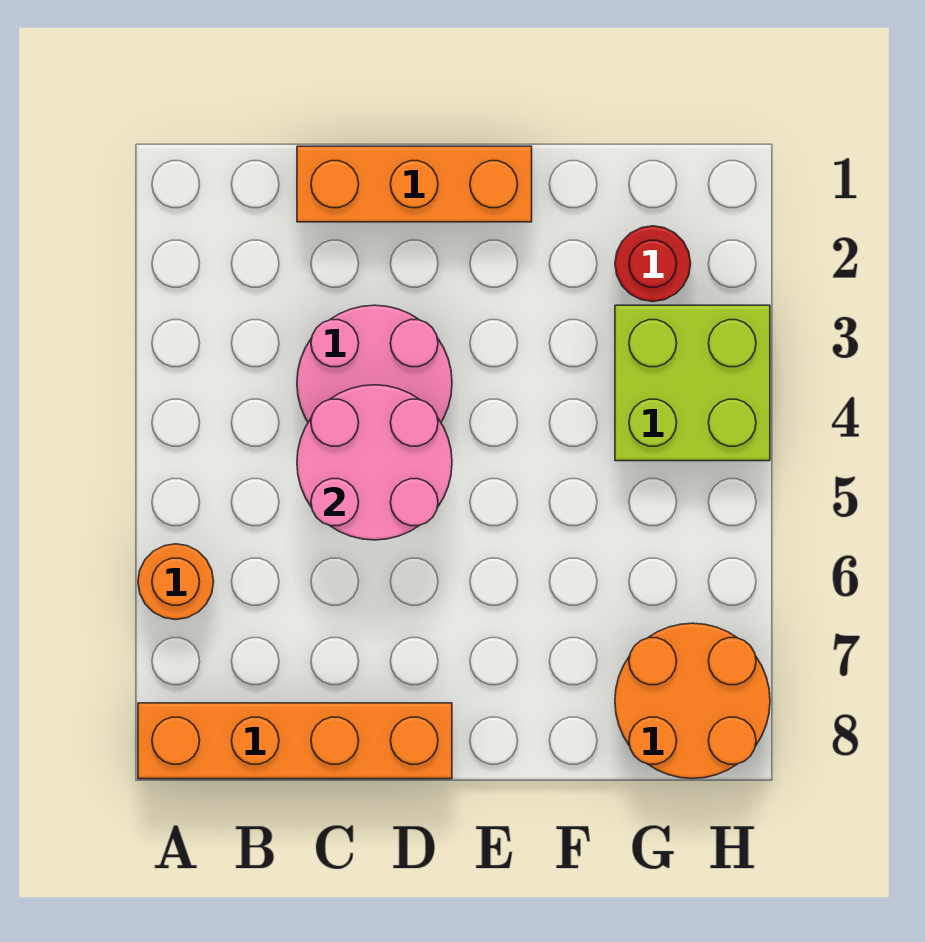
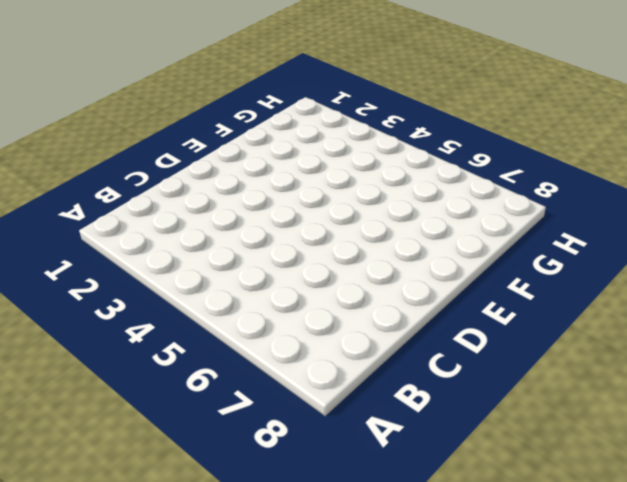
none -> orange 1x1 round brick [138,544,214,620]
none -> orange 1x4 brick [138,703,452,779]

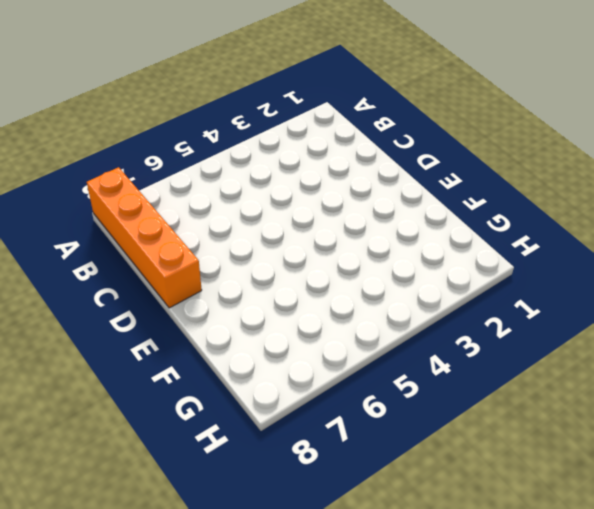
none -> orange 1x1 round brick [138,544,214,620]
none -> orange 1x3 brick [297,146,532,222]

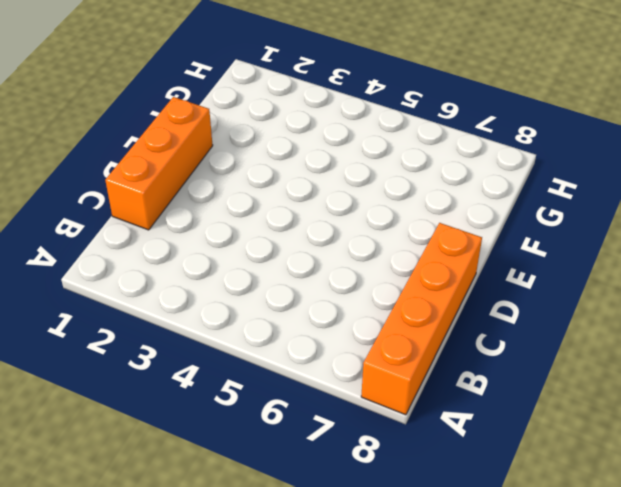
none -> orange 1x1 round brick [138,544,214,620]
none -> pink 2x2 round brick [297,305,452,422]

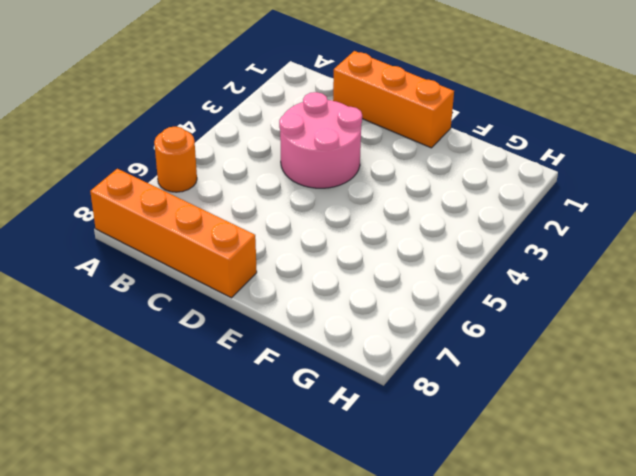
none -> red 1x1 round brick [615,226,691,302]
none -> lime 2x2 brick [615,305,770,461]

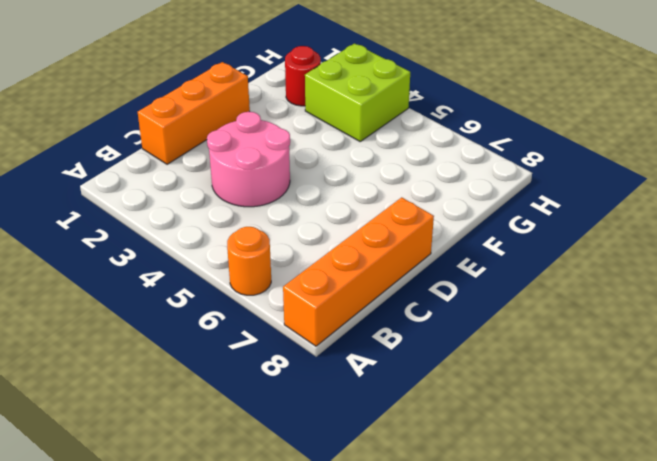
none -> orange 2x2 round brick [615,623,770,779]
none -> pink 2x2 round brick [297,385,452,540]

